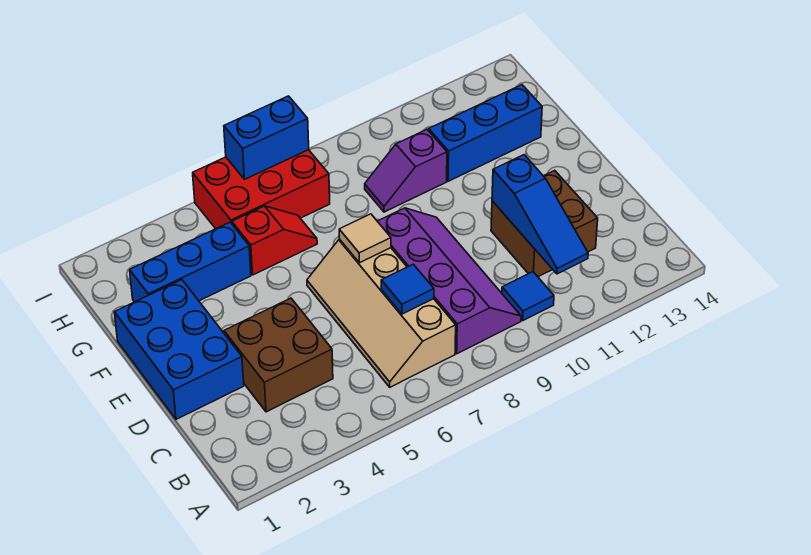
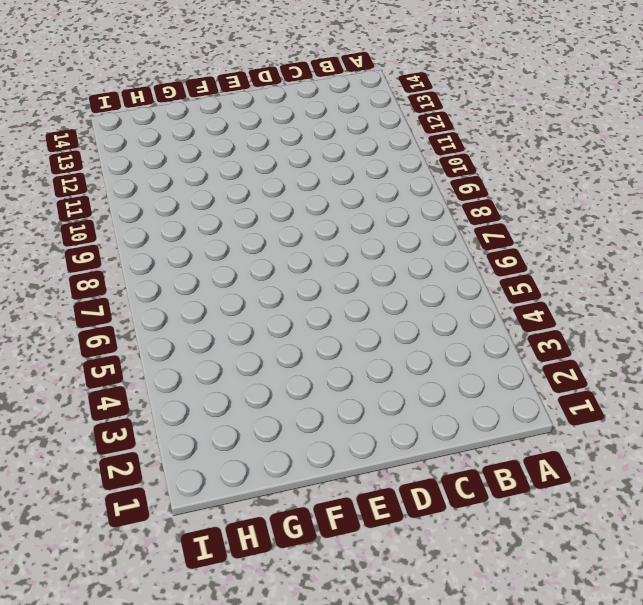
none -> tan 2x4 slope [307,239,456,387]
none -> purple 2x4 slope [377,208,521,354]
none -> blue 1x1 tile [502,272,554,320]

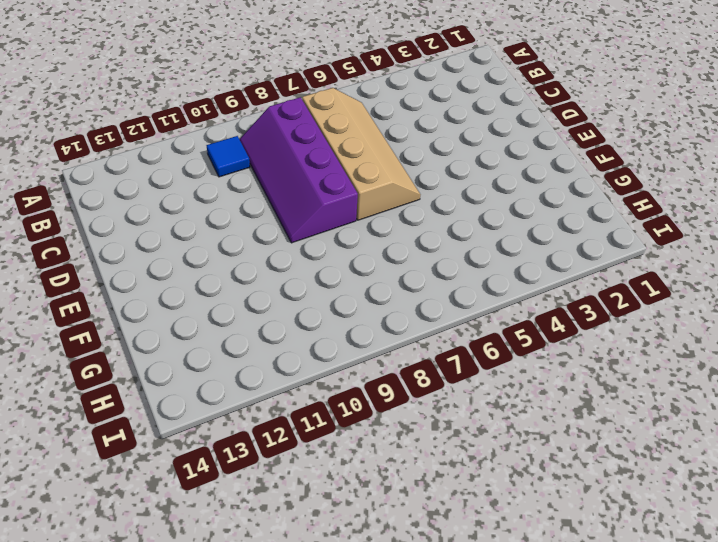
none -> brown 2x2 brick [224,298,333,412]
none -> brown 2x2 brick [491,170,598,277]
none -> blue 2x3 brick [114,280,244,419]

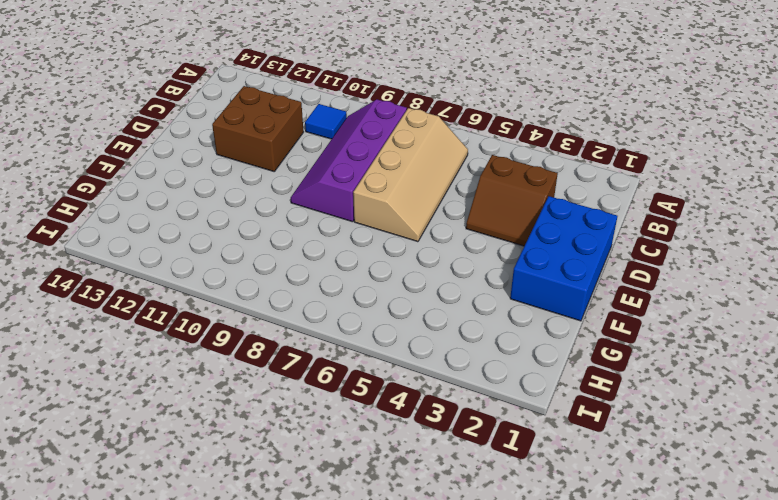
brown 2x2 slope [466,155,558,246] -> brown 2x2 brick [224,298,333,412]
none -> blue 1x3 brick [130,222,251,302]
none -> red 1x2 slope [232,206,317,275]
none -> purple 1x2 slope [365,130,447,212]

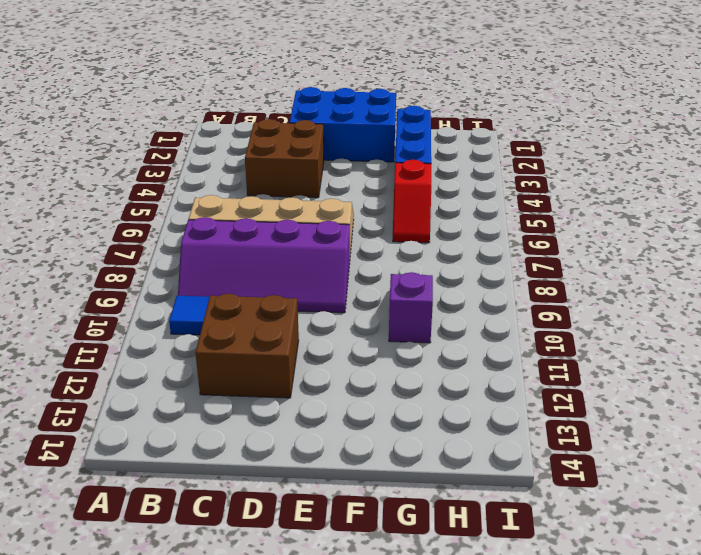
none -> blue 1x3 brick [429,85,542,181]
none -> red 2x3 brick [193,150,330,229]
none -> blue 1x3 slope [492,155,588,274]

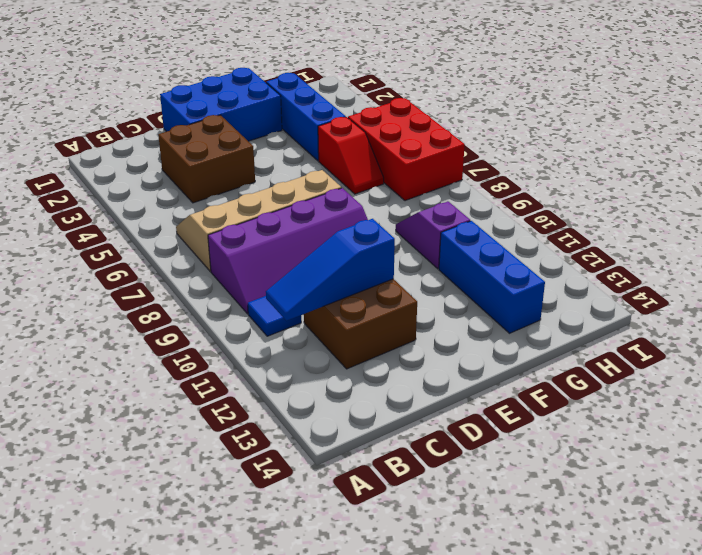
none -> blue 1x1 tile [381,264,434,314]
none -> tan 1x1 tile [339,214,391,263]
none -> blue 1x2 brick [224,96,309,179]

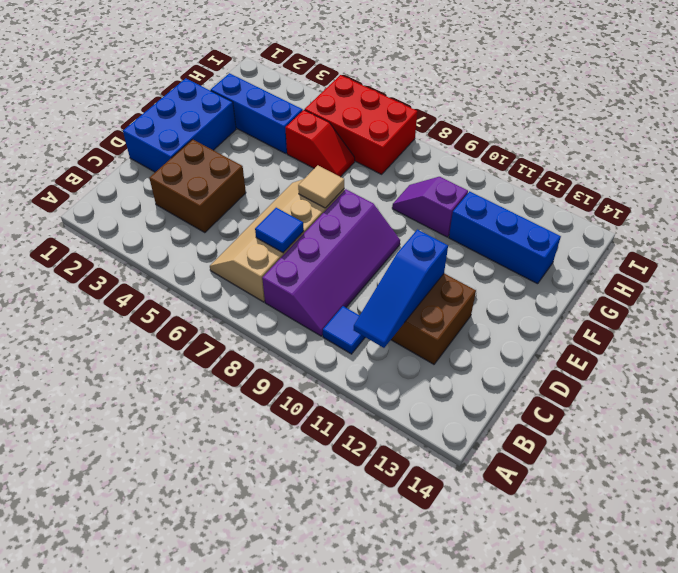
none -> blue 1x2 brick [224,96,309,179]

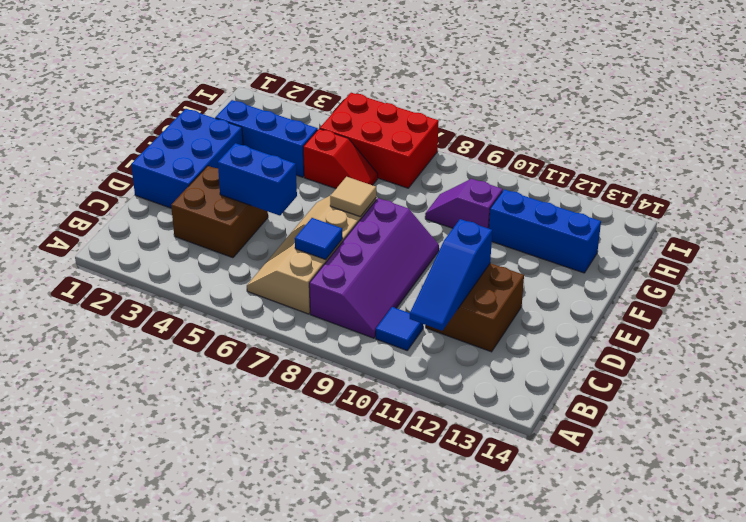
blue 1x2 brick [218,143,297,216] -> blue 1x2 brick moved to [224,96,309,179]

